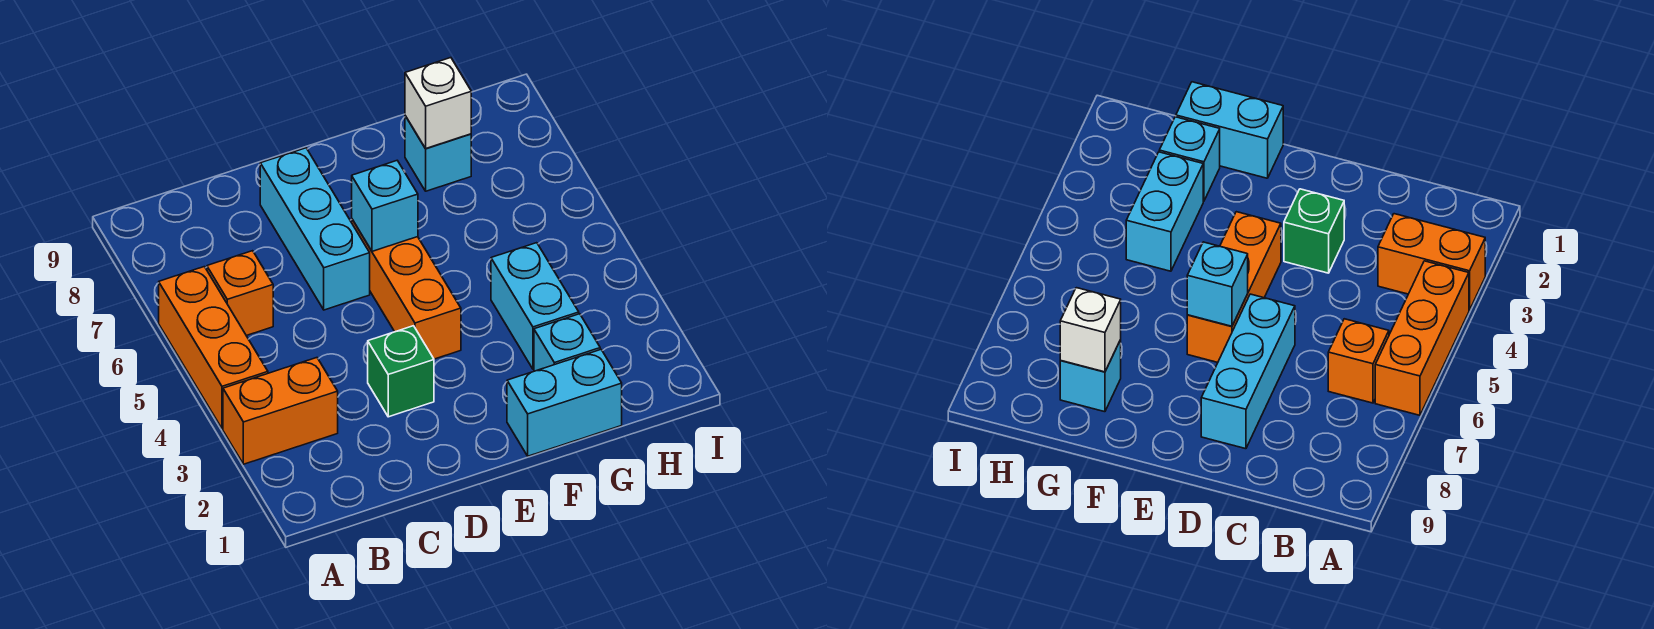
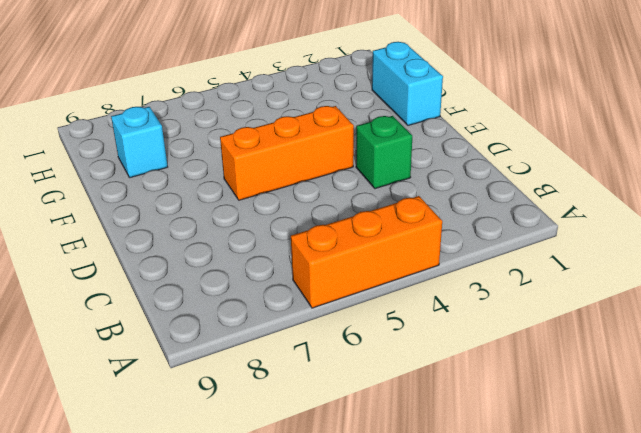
none -> orange 1x2 brick [223,358,338,464]
none -> orange 1x1 brick [207,251,273,336]
none -> cyan 1x3 brick [260,148,370,310]

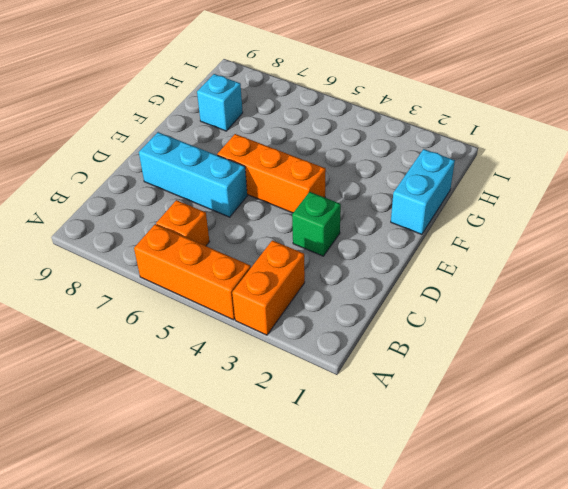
none -> cyan 1x1 brick [534,314,600,371]
none -> cyan 1x2 brick [491,243,579,369]
none -> cyan 1x1 brick [352,161,418,251]

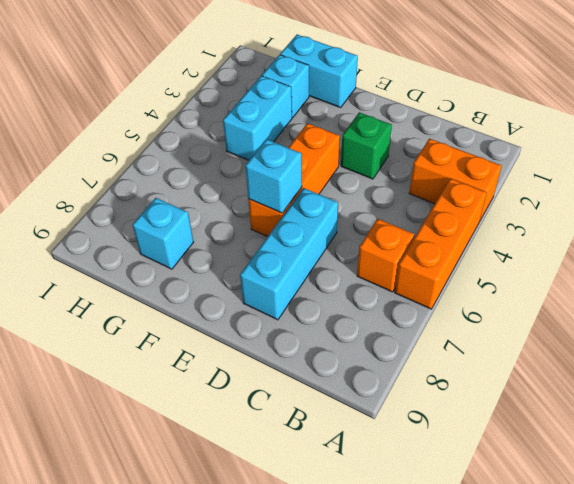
none -> white 1x1 brick [405,58,471,148]

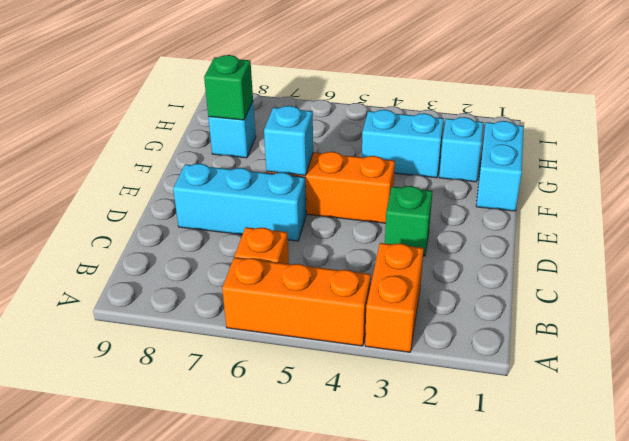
green 1x1 brick [204,55,253,120] -> white 1x1 brick [405,58,471,148]

